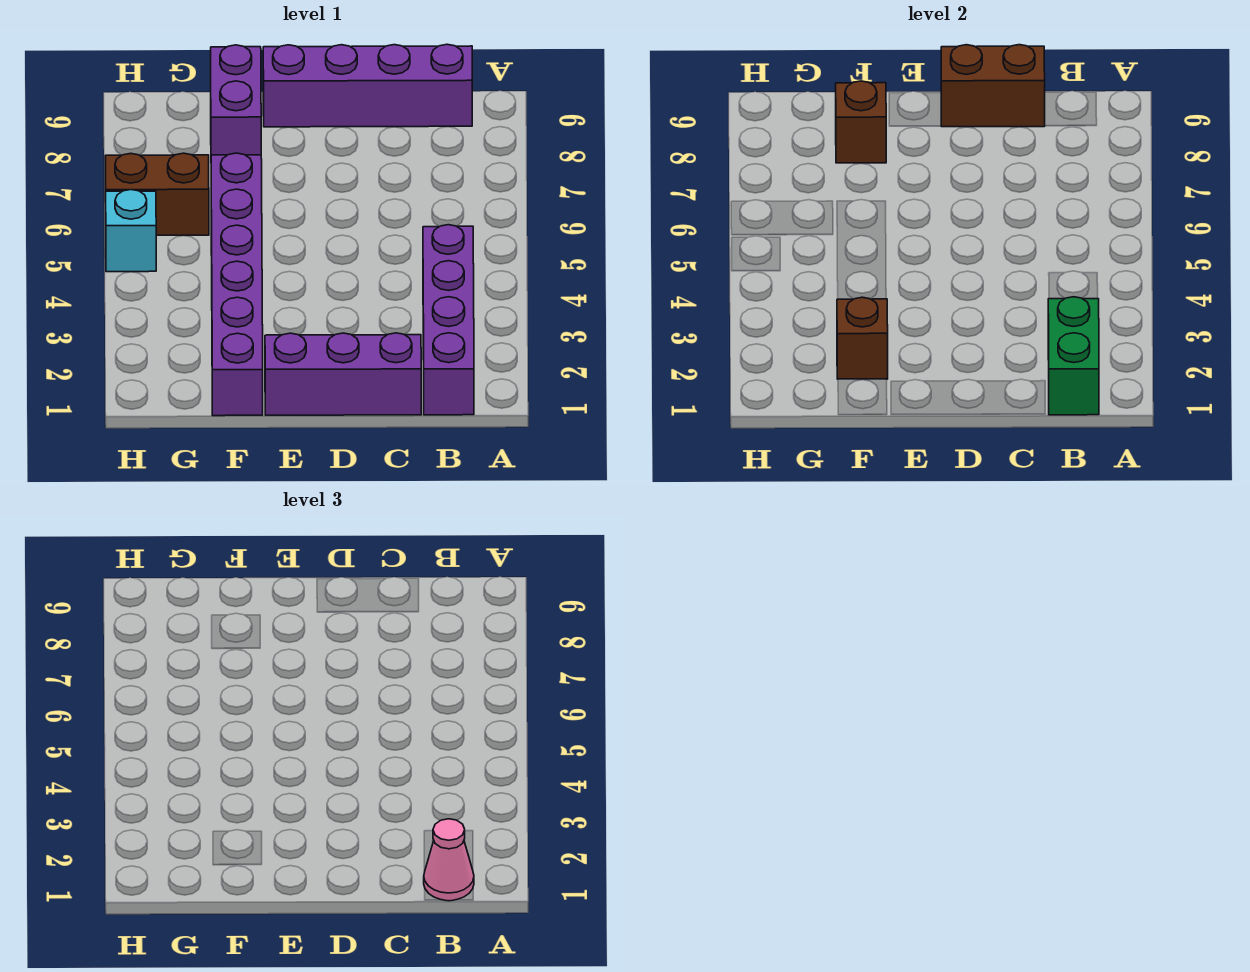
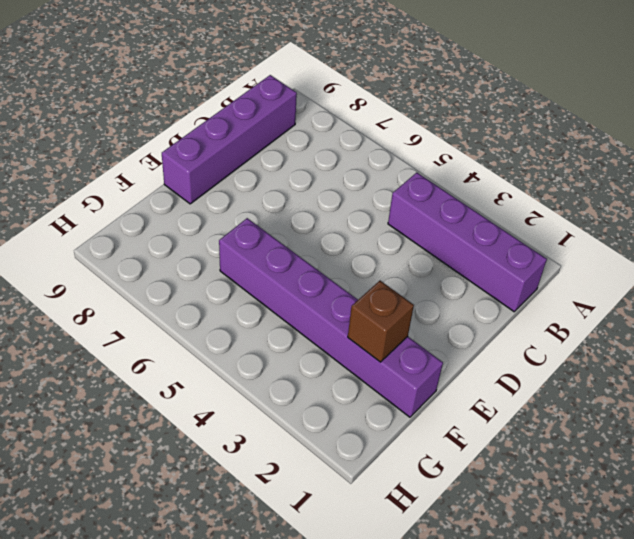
none -> purple 1x3 brick [265,333,421,415]
none -> purple 1x2 brick [211,45,261,155]
none -> brown 1x2 brick [105,153,209,235]

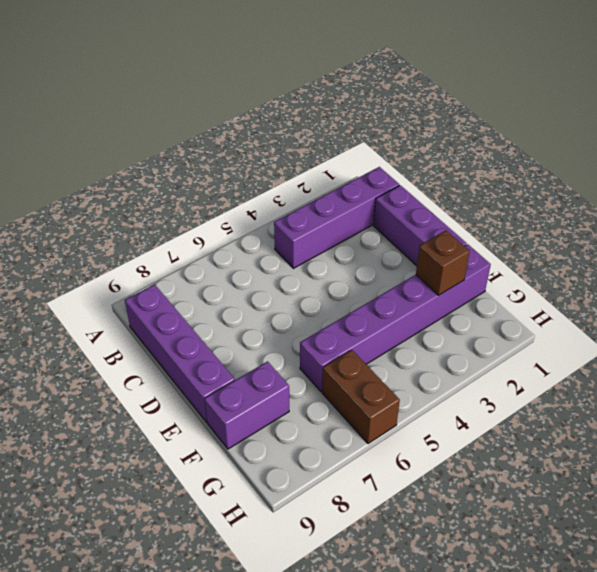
none -> cyan 1x1 brick [106,190,156,272]
none -> green 1x2 brick [1048,297,1099,415]
none -> brown 1x2 brick [941,45,1045,127]

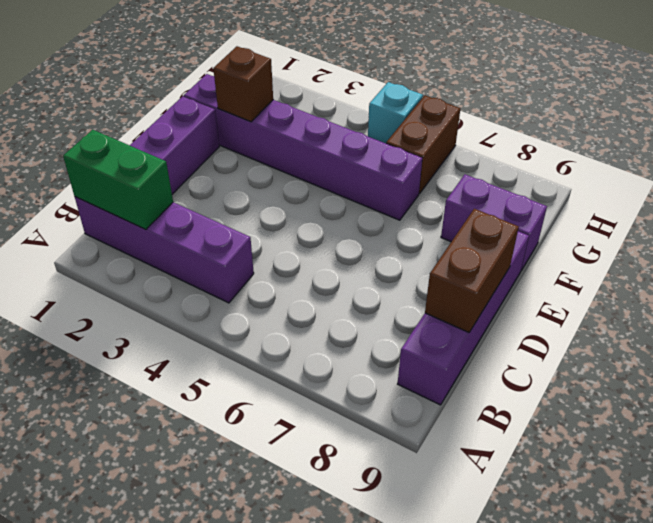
none -> brown 1x1 brick [836,81,886,163]
none -> pink 1x1 cone [424,819,474,901]

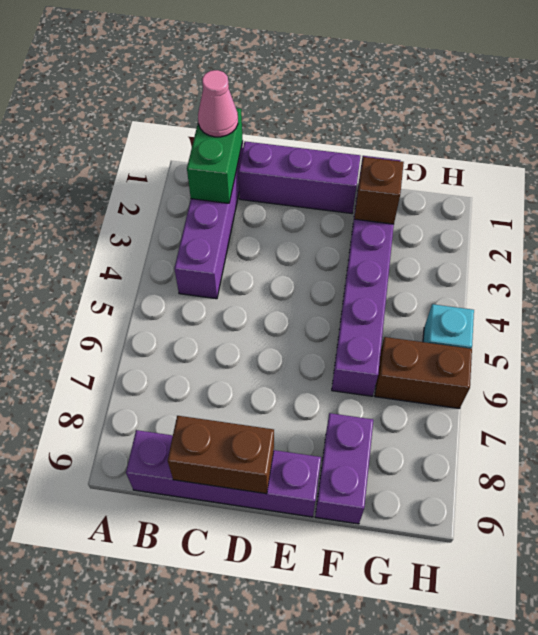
none -> brown 1x1 brick [836,81,886,163]

